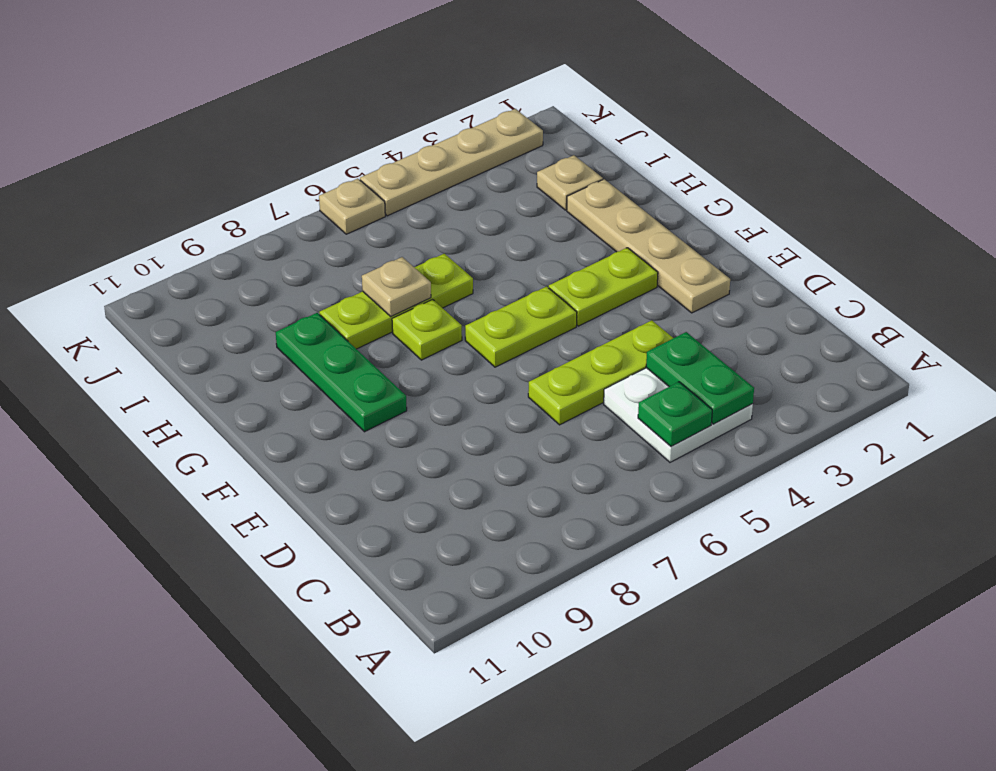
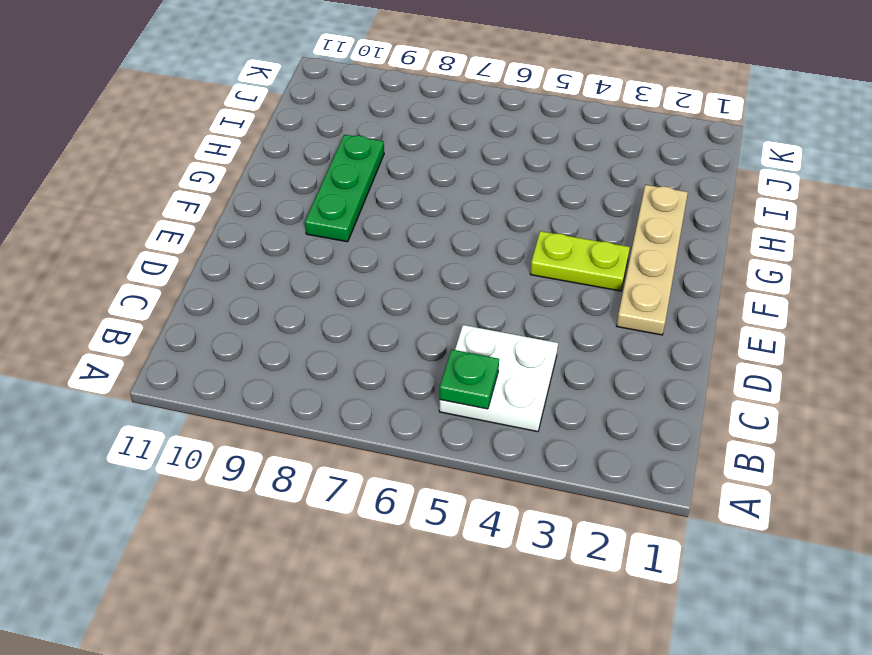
none -> lime 1x3 plate [528,320,673,425]
none -> lime 1x2 plate [465,286,577,367]
none -> lime 1x1 plate [392,300,462,360]

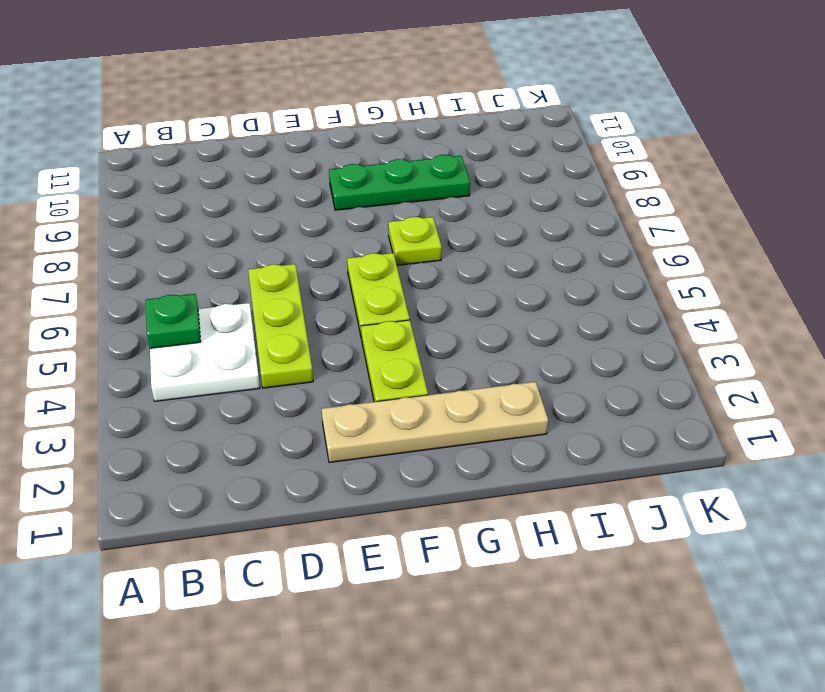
none -> lime 1x3 plate [319,254,473,349]
none -> tan 1x1 plate [537,155,603,210]
none -> tan 1x4 plate [360,109,543,216]

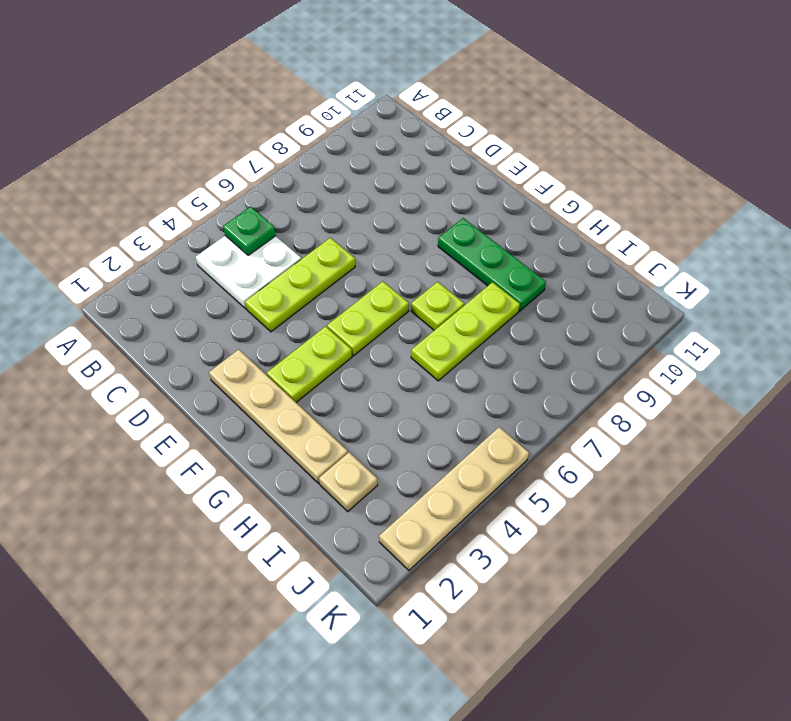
none -> tan 1x1 plate [319,179,385,234]
none -> green 1x2 plate [646,332,754,424]
none -> tan 1x1 plate [362,257,431,316]

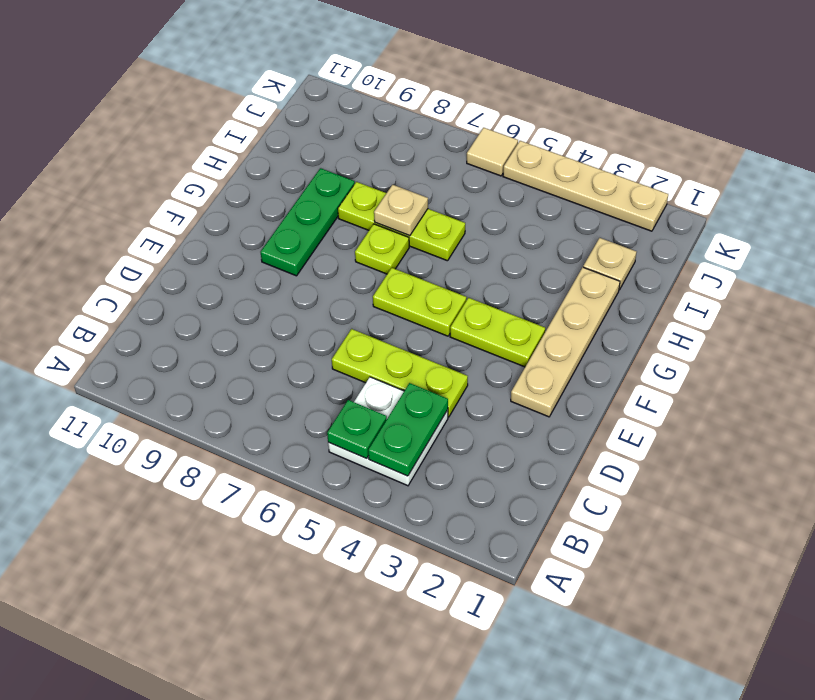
tan 1x1 tile [467,128,518,176] -> tan 1x1 plate [319,179,385,234]

